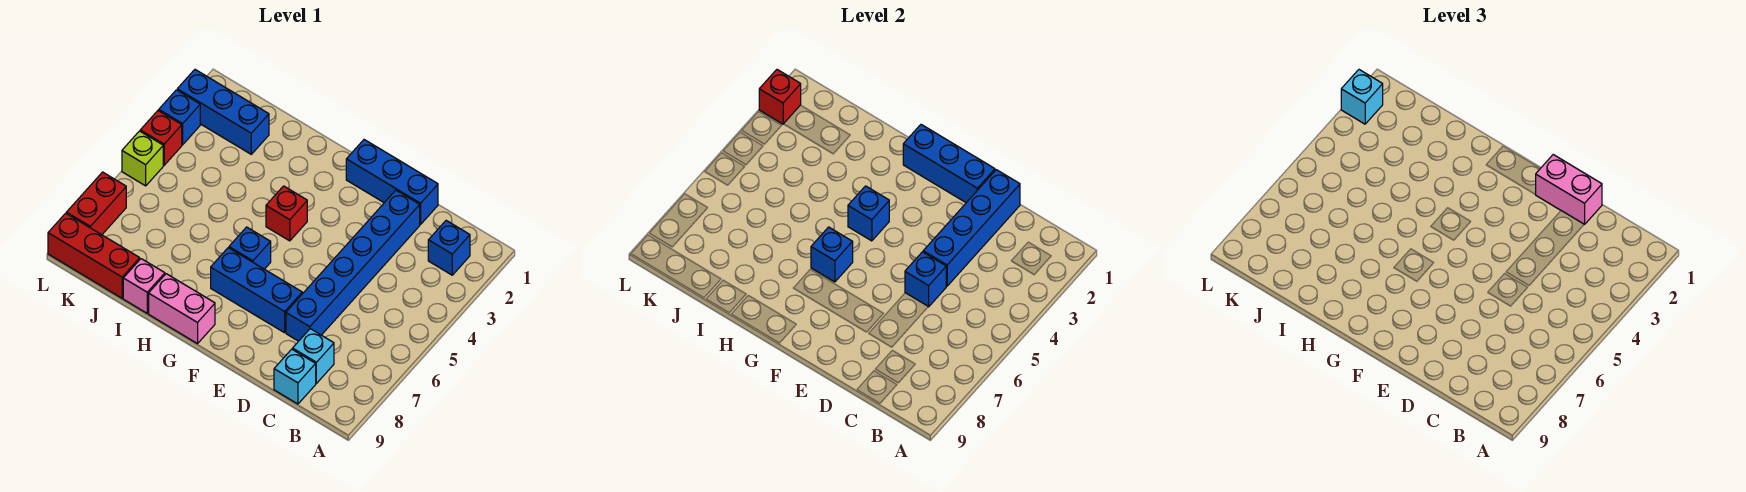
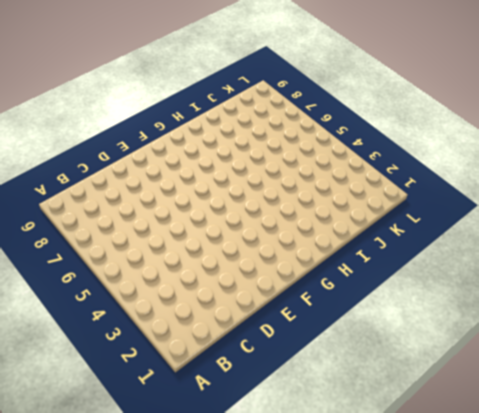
none -> blue 1x1 brick [428,221,470,275]
none -> cyan 1x1 brick [293,329,334,383]
none -> cyan 1x1 brick [274,349,316,404]

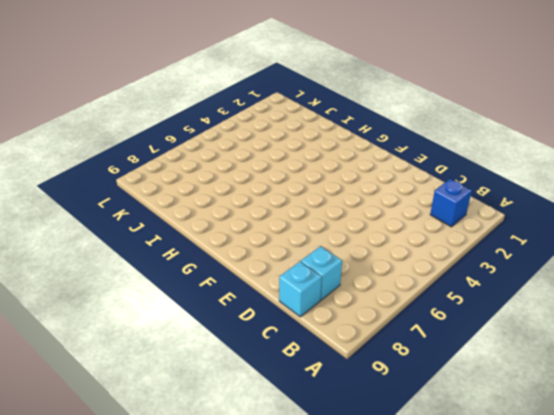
none -> blue 1x3 brick [346,140,438,224]
none -> blue 1x6 brick [286,190,420,341]
none -> blue 1x3 brick [211,248,302,333]

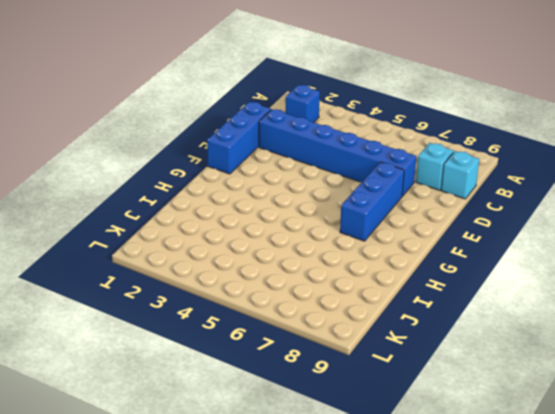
none -> red 1x1 brick [266,186,307,241]
none -> blue 1x1 brick [229,227,271,269]
none -> pink 1x2 brick [149,274,215,344]

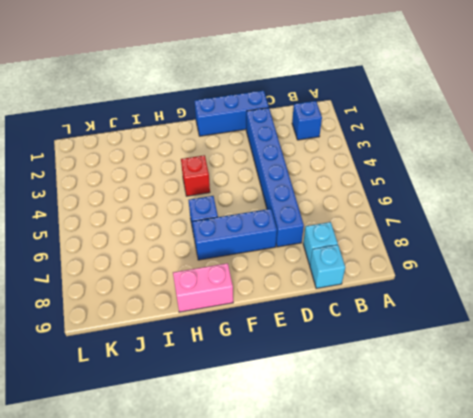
none -> pink 1x1 brick [123,259,165,313]
none -> blue 1x3 brick [177,70,269,154]
none -> red 1x3 brick [48,213,140,298]

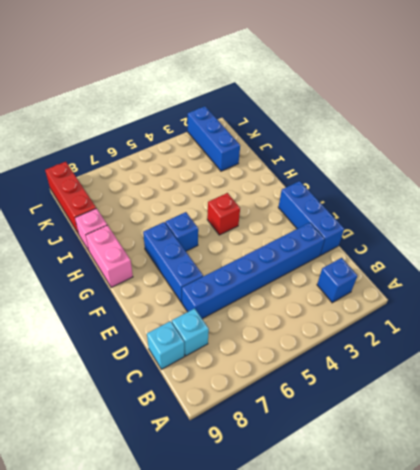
none -> blue 1x1 brick [159,90,200,145]
none -> red 1x1 brick [140,111,182,165]
none -> lime 1x1 brick [122,131,163,186]

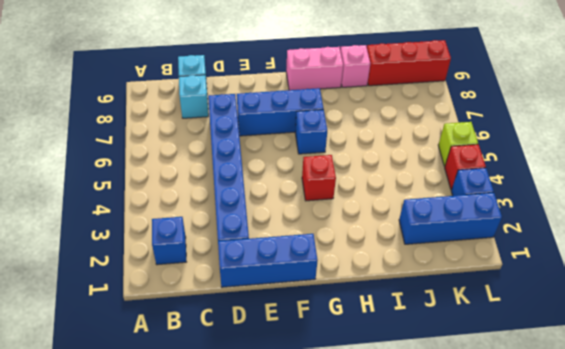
none -> red 1x2 brick [66,172,126,235]
none -> blue 1x4 brick [923,170,1020,286]
none -> blue 1x1 brick [905,252,946,307]

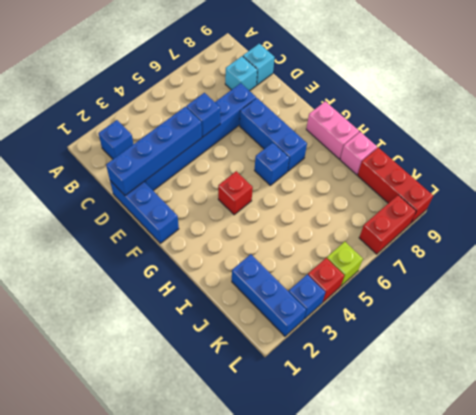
none -> blue 1x3 brick [903,125,995,203]
none -> blue 1x1 brick [848,186,889,241]
none -> blue 1x1 brick [811,227,853,282]

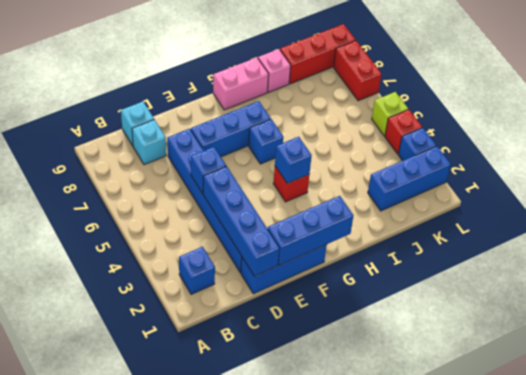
none -> blue 1x1 brick [811,227,853,282]
none -> red 1x1 brick [759,70,801,124]
none -> pink 1x2 brick [1536,155,1602,224]

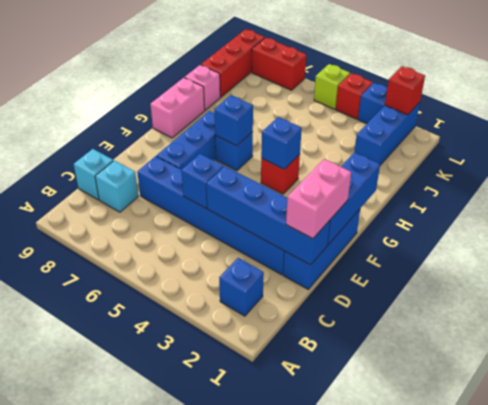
none -> cyan 1x1 brick [1341,70,1383,124]

